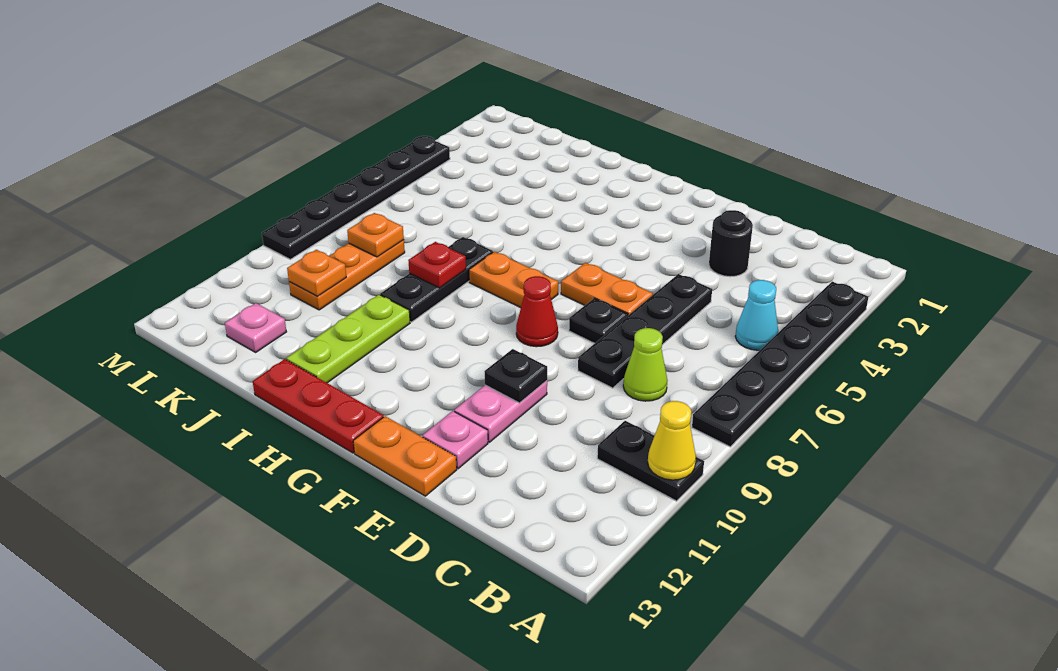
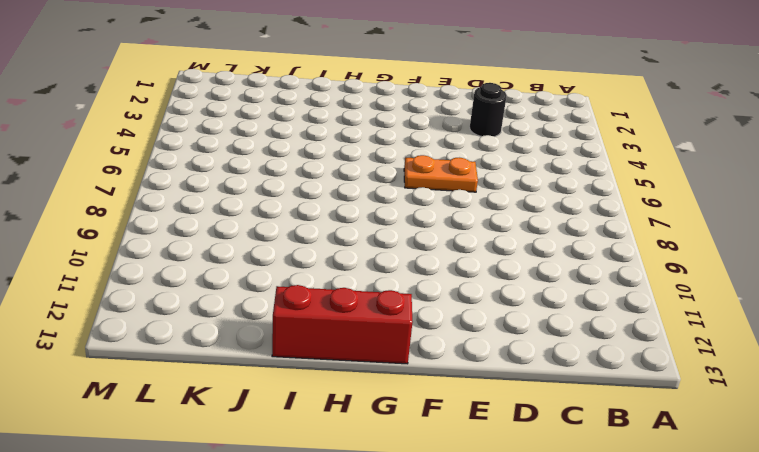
red 1x3 brick [272,285,413,364] -> red 1x3 plate [253,359,384,453]
none -> black 1x6 plate [692,282,868,447]
none -> black 1x2 plate [597,421,704,501]
none -> cyan 1x1 cone [735,280,778,350]

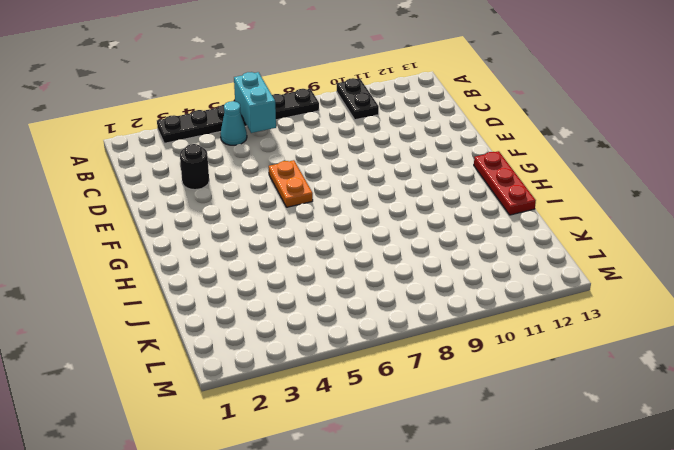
cyan 1x2 brick [234,72,276,133] -> none
none -> lime 1x1 cone [623,328,667,401]
none -> black 1x4 plate [578,274,712,388]
none -> black 1x1 plate [569,298,628,343]

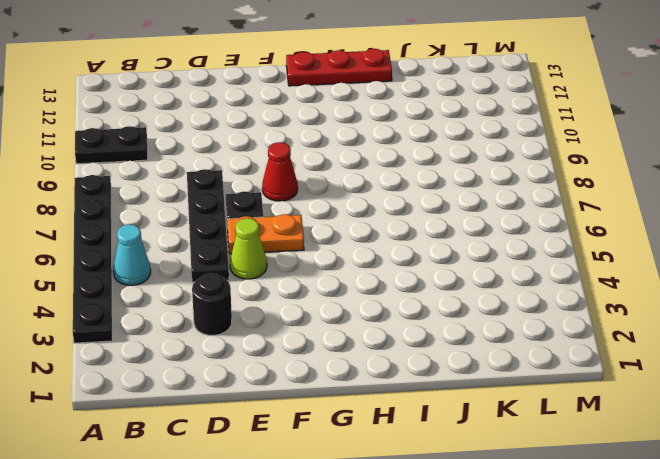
lime 1x1 cone [230,218,267,279] -> lime 1x1 cone moved to [623,328,667,401]
none -> pink 1x2 plate [454,381,547,442]
none -> pink 1x1 plate [422,411,488,469]
none -> orange 1x2 plate [353,416,457,496]

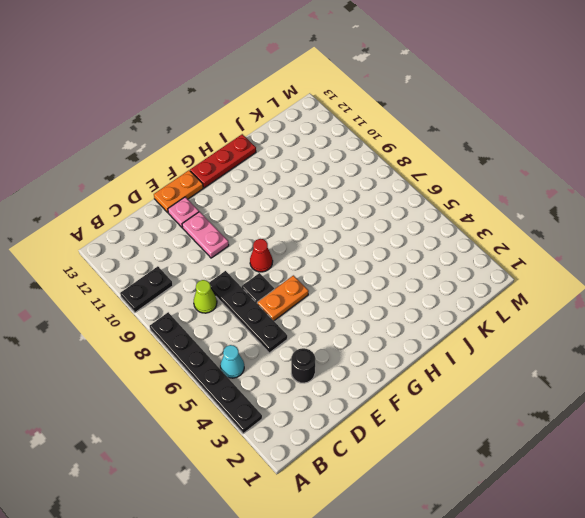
none -> orange 1x2 plate [469,252,558,308]
none -> black 1x3 plate [380,237,493,322]
none -> lime 1x3 plate [286,295,410,383]

